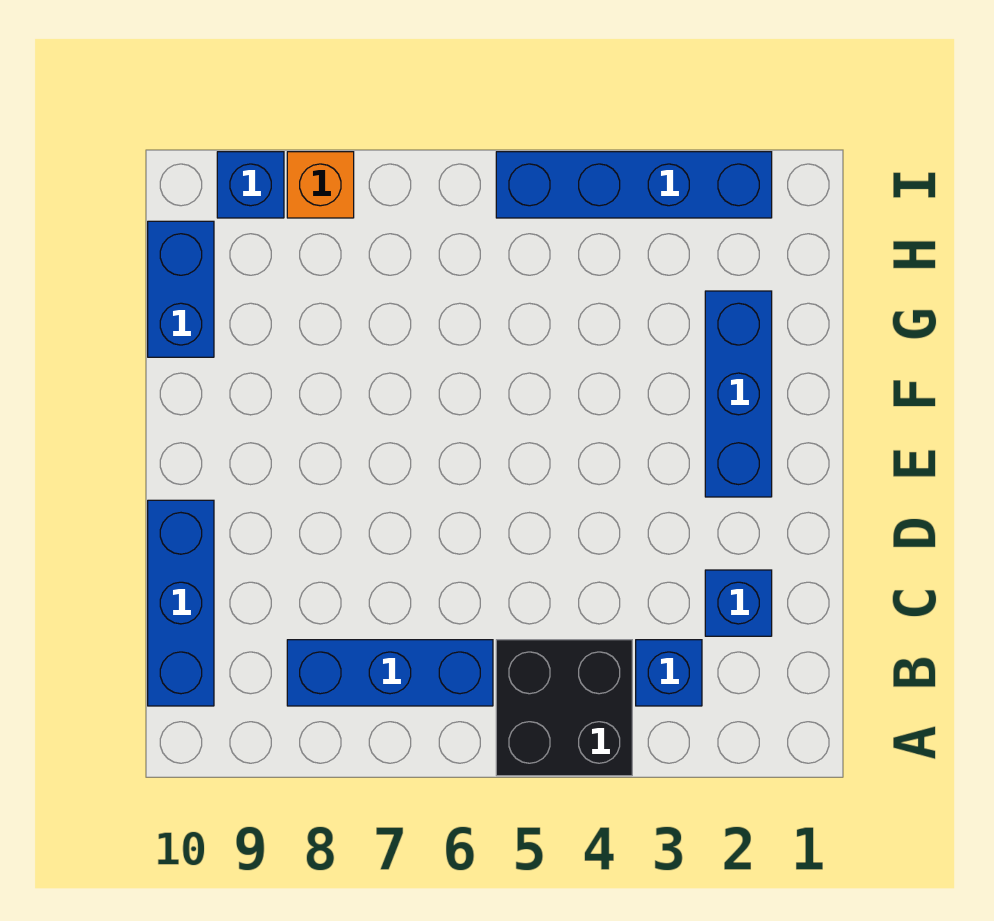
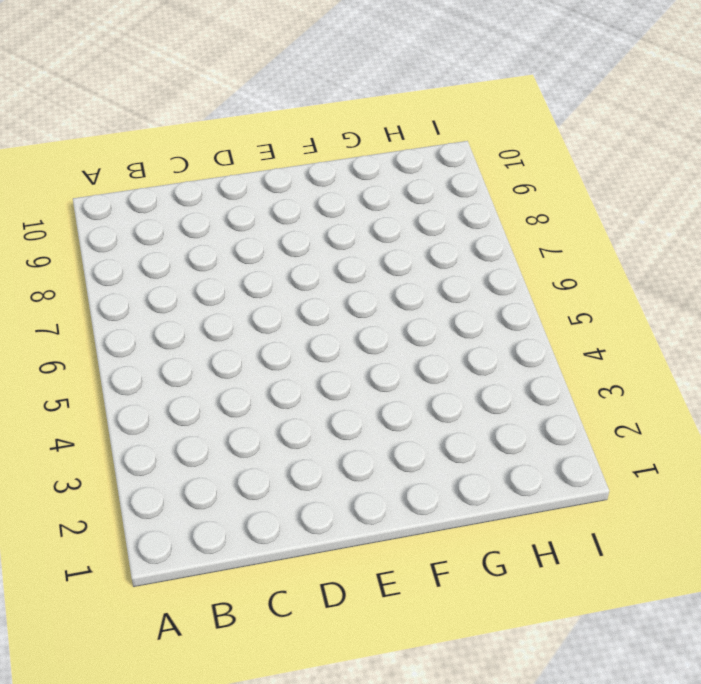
none -> black 2x2 brick [496,640,632,776]
none -> blue 1x1 brick [636,640,702,706]

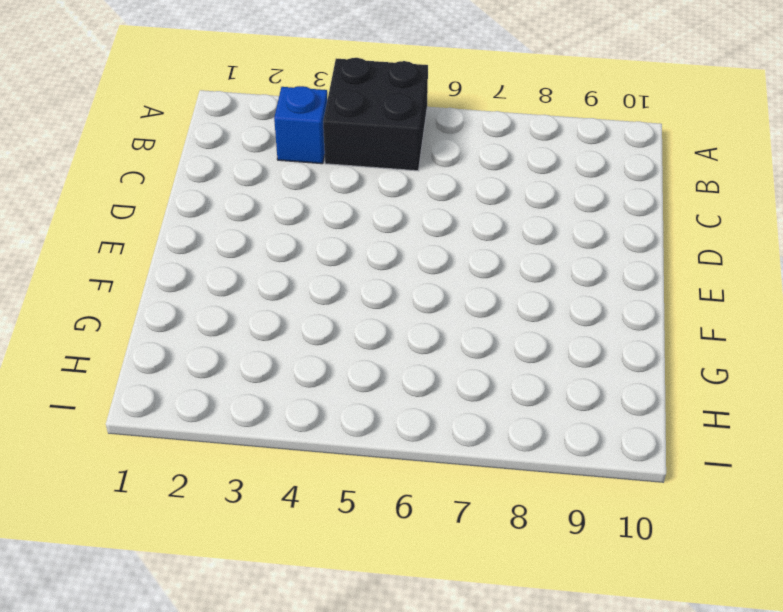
none -> blue 1x3 brick [287,640,493,706]
none -> blue 1x3 brick [148,500,214,706]

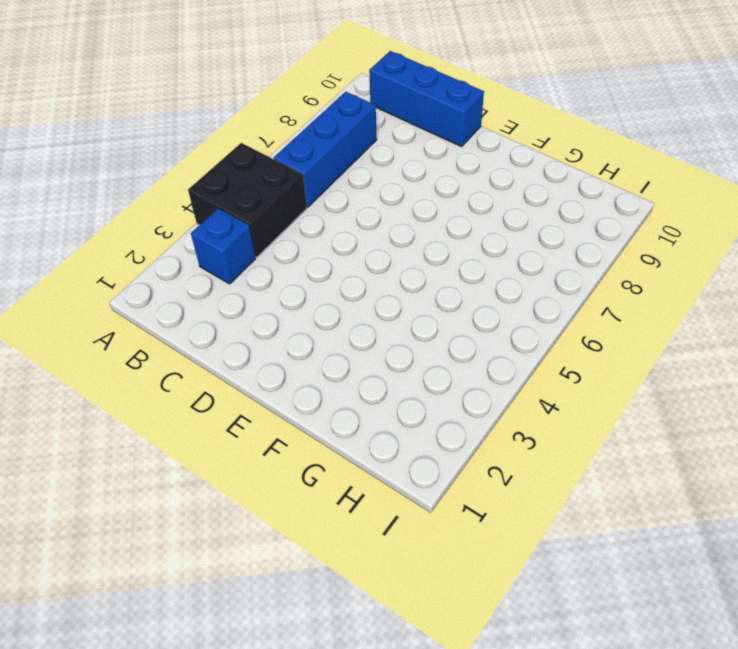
none -> blue 1x1 brick [705,570,772,636]
none -> blue 1x3 brick [705,291,772,497]

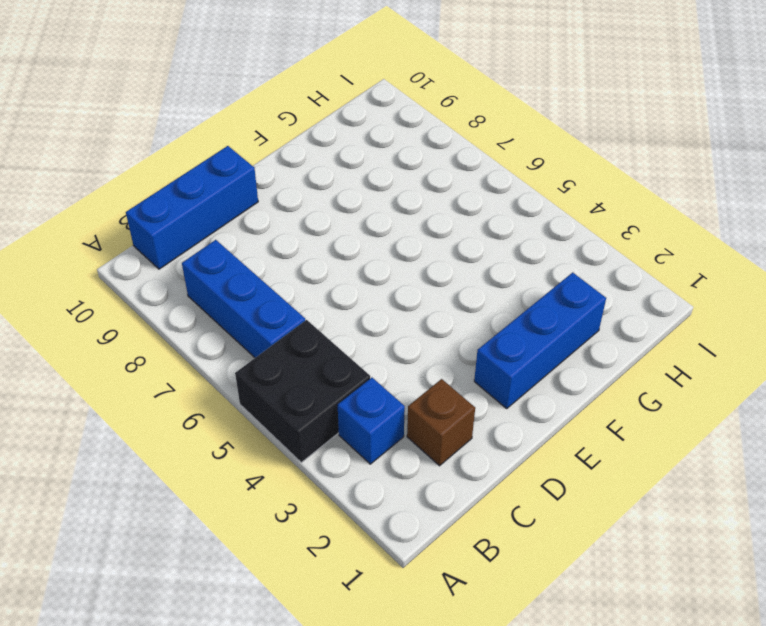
brown 1x1 brick [407,379,475,466] -> blue 1x1 brick [705,570,772,636]
none -> blue 1x2 brick [148,221,214,357]
none -> blue 1x4 brick [496,152,772,218]

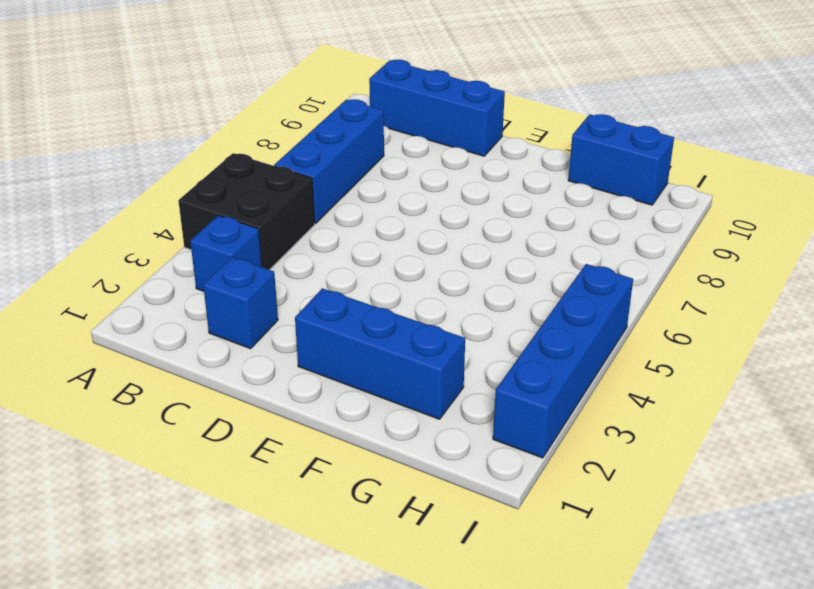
none -> orange 1x1 brick [287,152,354,218]
none -> blue 1x1 brick [217,152,284,218]

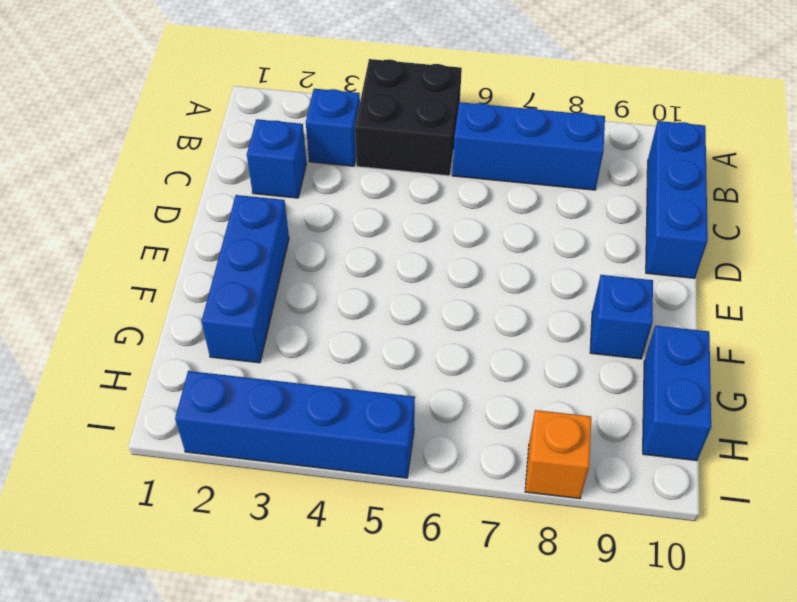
blue 1x1 brick [590,275,653,359] -> blue 1x1 brick moved to [217,152,284,218]

